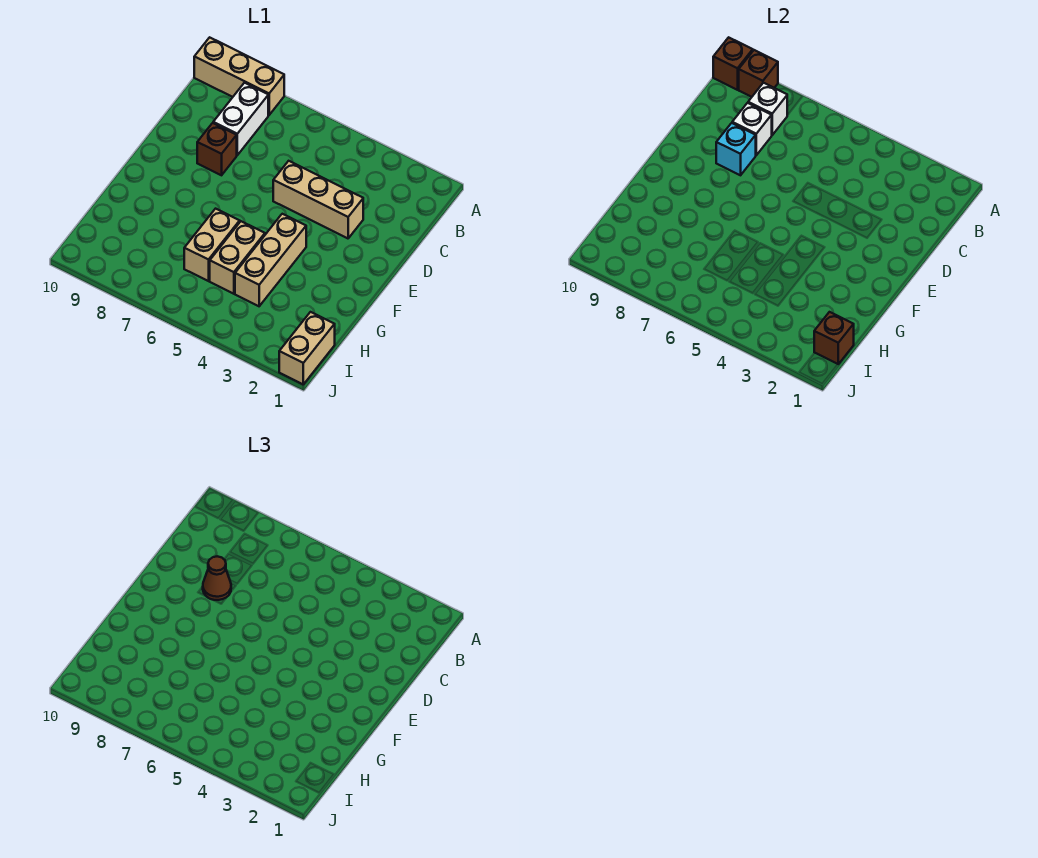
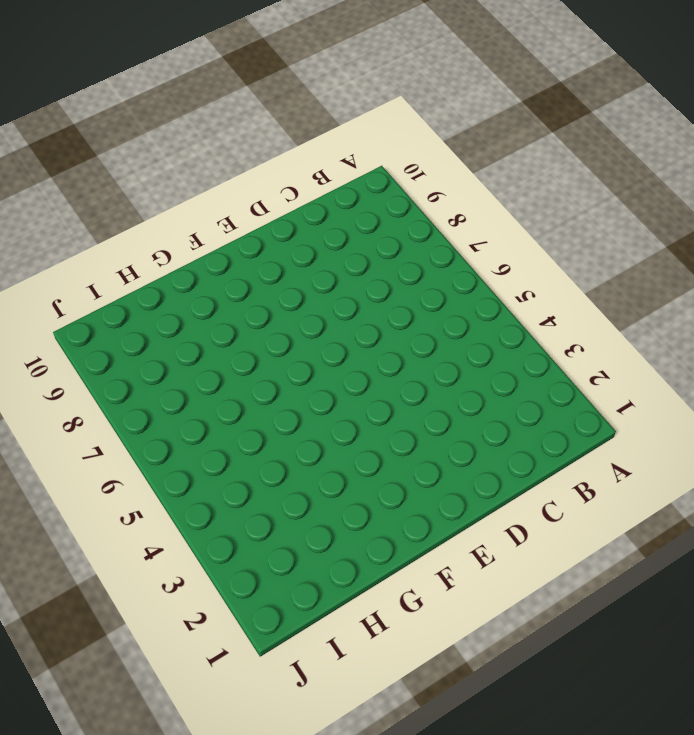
none -> tan 1x3 brick [194,37,284,115]
none -> white 1x2 brick [213,83,268,155]
none -> tan 1x3 brick [273,161,363,238]

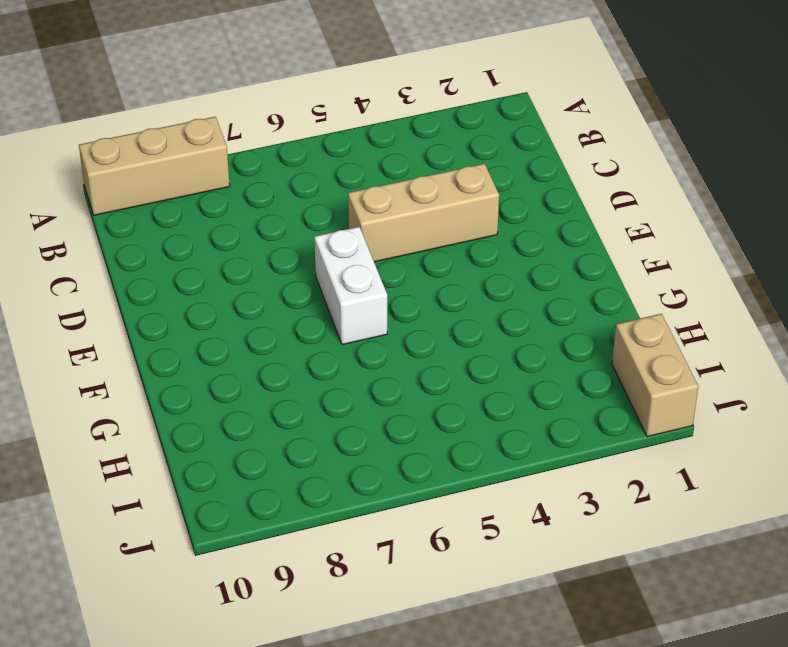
white 1x2 brick [314,227,387,345] -> white 1x2 brick moved to [213,83,268,155]
none -> brown 1x1 brick [197,123,237,175]
none -> tan 1x3 brick [235,214,306,306]
none -> tan 1x2 brick [210,221,265,294]

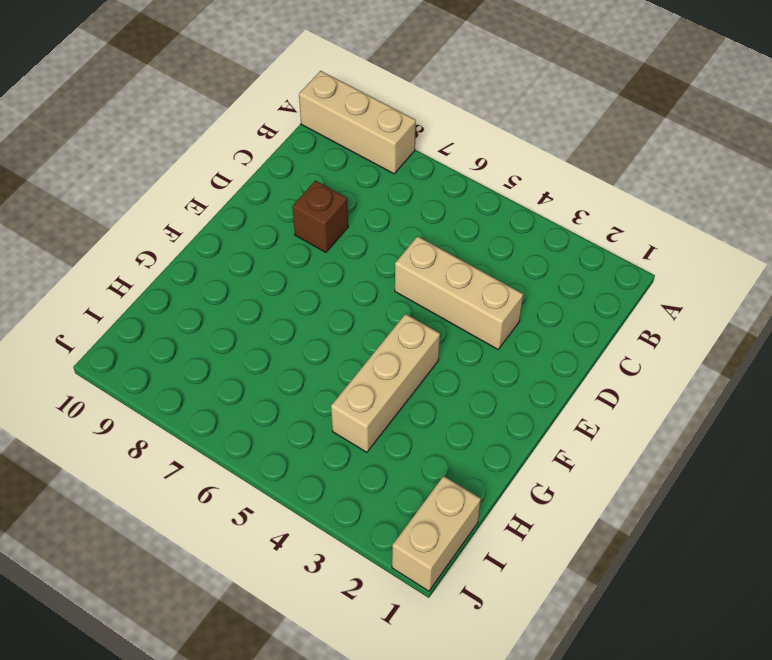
none -> white 1x2 brick [213,83,268,155]
none -> tan 1x2 brick [210,221,265,294]
none -> tan 1x2 brick [184,209,240,281]

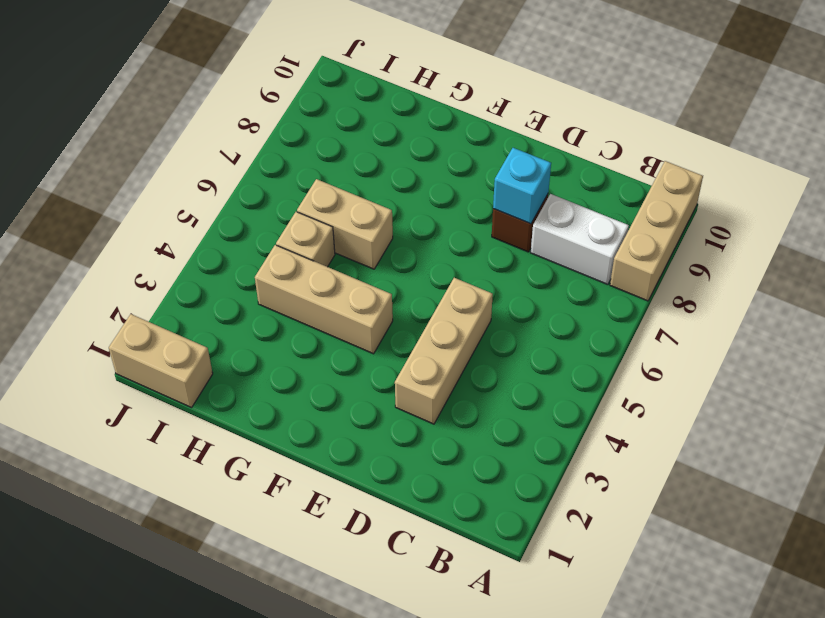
tan 1x1 brick [276,212,335,267] -> tan 1x2 brick [210,221,265,294]
none -> brown 1x1 brick [739,50,778,97]
none -> brown 1x1 brick [713,37,753,90]
none -> white 1x1 brick [748,83,787,135]

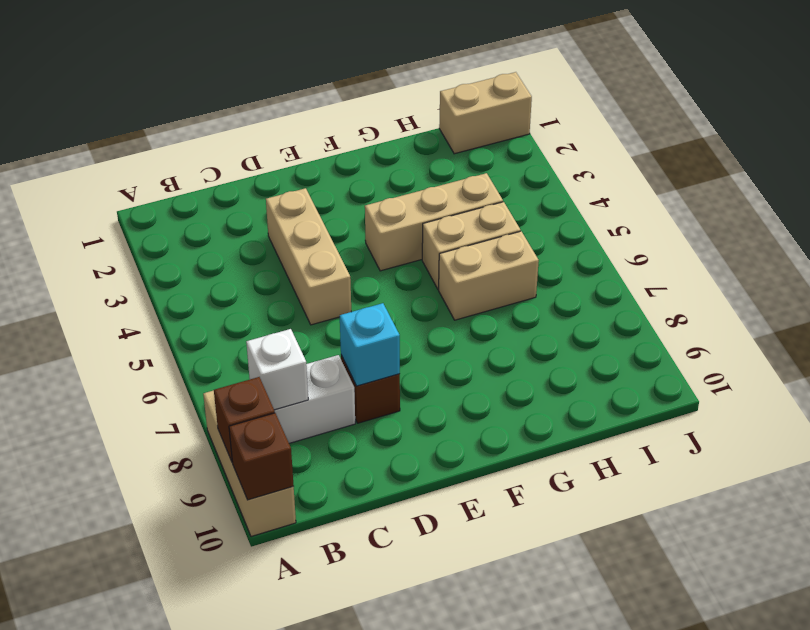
none -> white 1x1 brick [732,103,772,155]
none -> brown 1x1 brick [814,312,854,364]
none -> brown 1x1 cone [203,556,231,600]

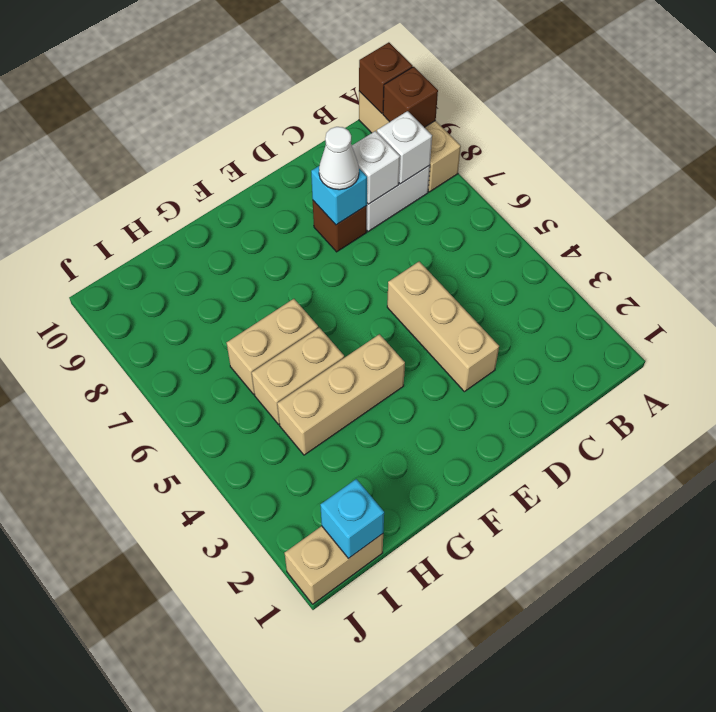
white 1x1 cone [319,127,359,190] -> brown 1x1 cone [203,556,231,600]
cyan 1x1 brick [320,479,384,559] -> brown 1x1 brick [814,312,854,364]

